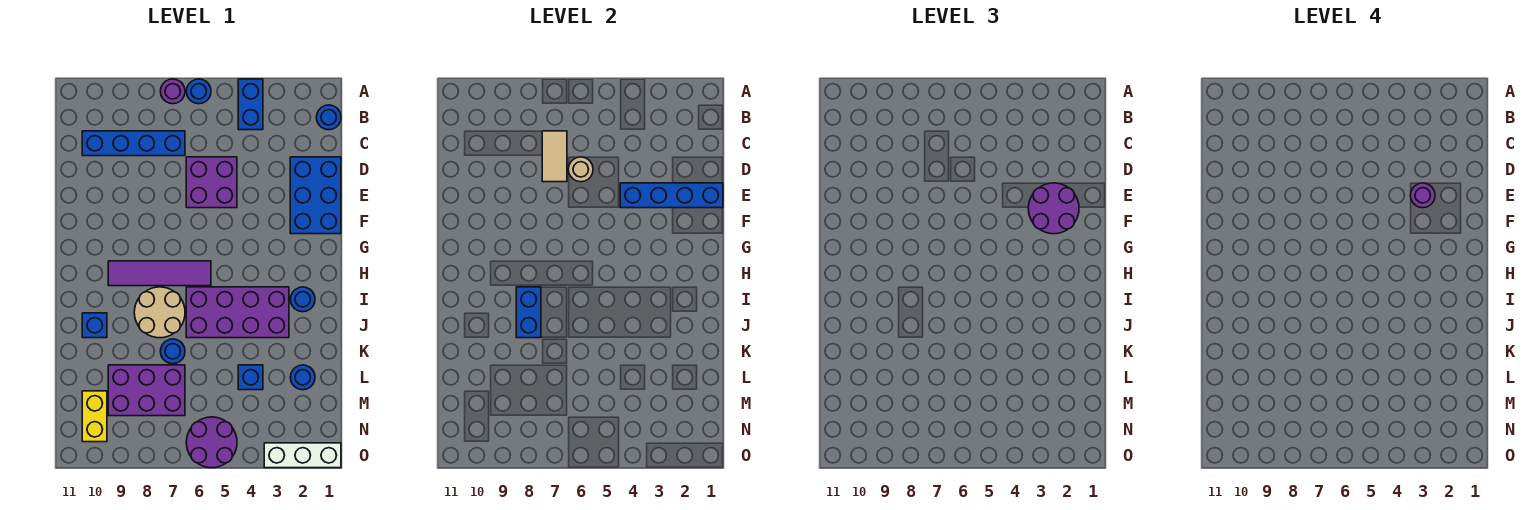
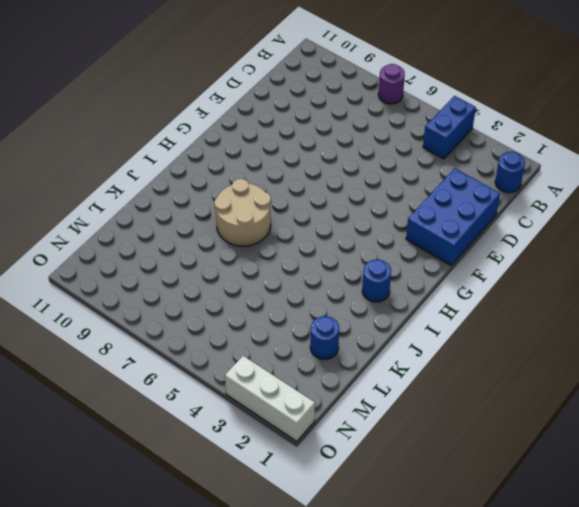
none -> blue 1x1 round brick [186,79,211,104]
none -> blue 1x4 brick [82,131,185,156]
none -> purple 2x2 brick [186,157,237,208]

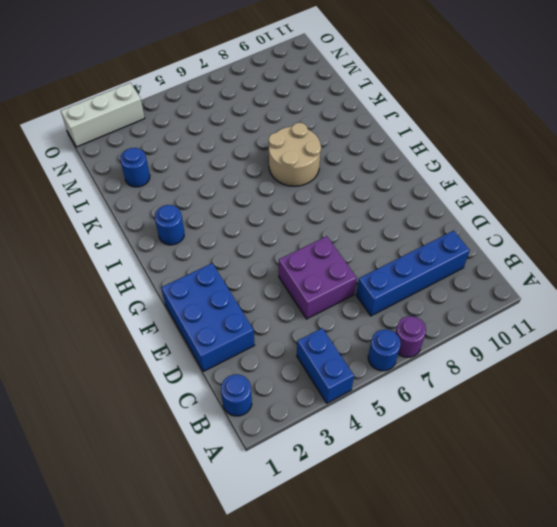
none -> purple 1x4 tile [108,261,211,286]
none -> purple 2x4 brick [186,287,289,338]
none -> blue 1x1 brick [82,313,107,338]

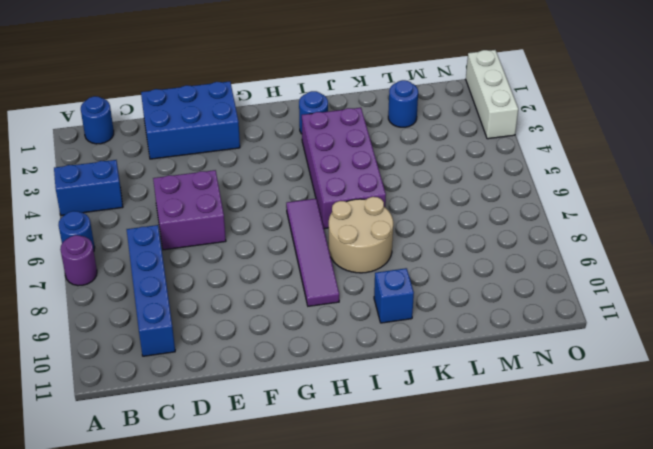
none -> blue 1x1 round brick [160,339,185,364]
none -> blue 1x1 brick [238,365,263,390]
none -> purple 2x3 brick [108,365,185,416]

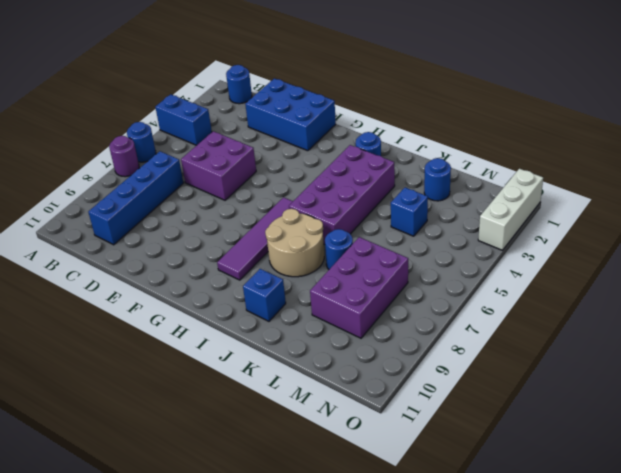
none -> yellow 1x2 brick [82,391,107,442]
none -> purple 2x2 round brick [186,417,237,468]
none -> tan 1x2 tile [542,131,567,182]

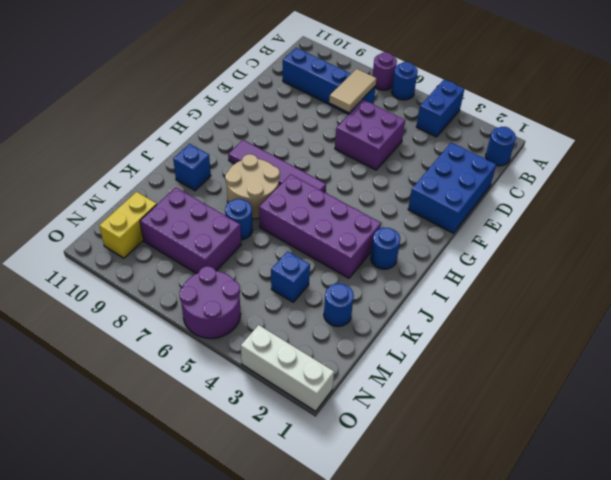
none -> tan 1x1 round brick [568,157,593,182]
none -> blue 1x4 brick [620,183,723,208]
none -> blue 1x2 brick [516,287,541,338]

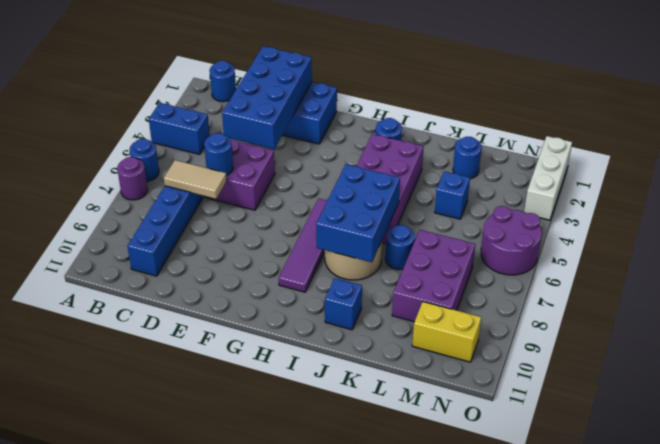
blue 2x4 brick [222,46,312,149] -> blue 1x4 brick [620,183,723,208]
blue 1x1 round brick [204,133,233,176] -> tan 1x1 round brick [568,157,593,182]
blue 2x3 brick [316,164,400,262] -> blue 1x2 brick [516,287,541,338]
none -> purple 2x2 round brick [1028,183,1079,234]
none -> purple 1x1 round brick [1410,183,1435,208]

